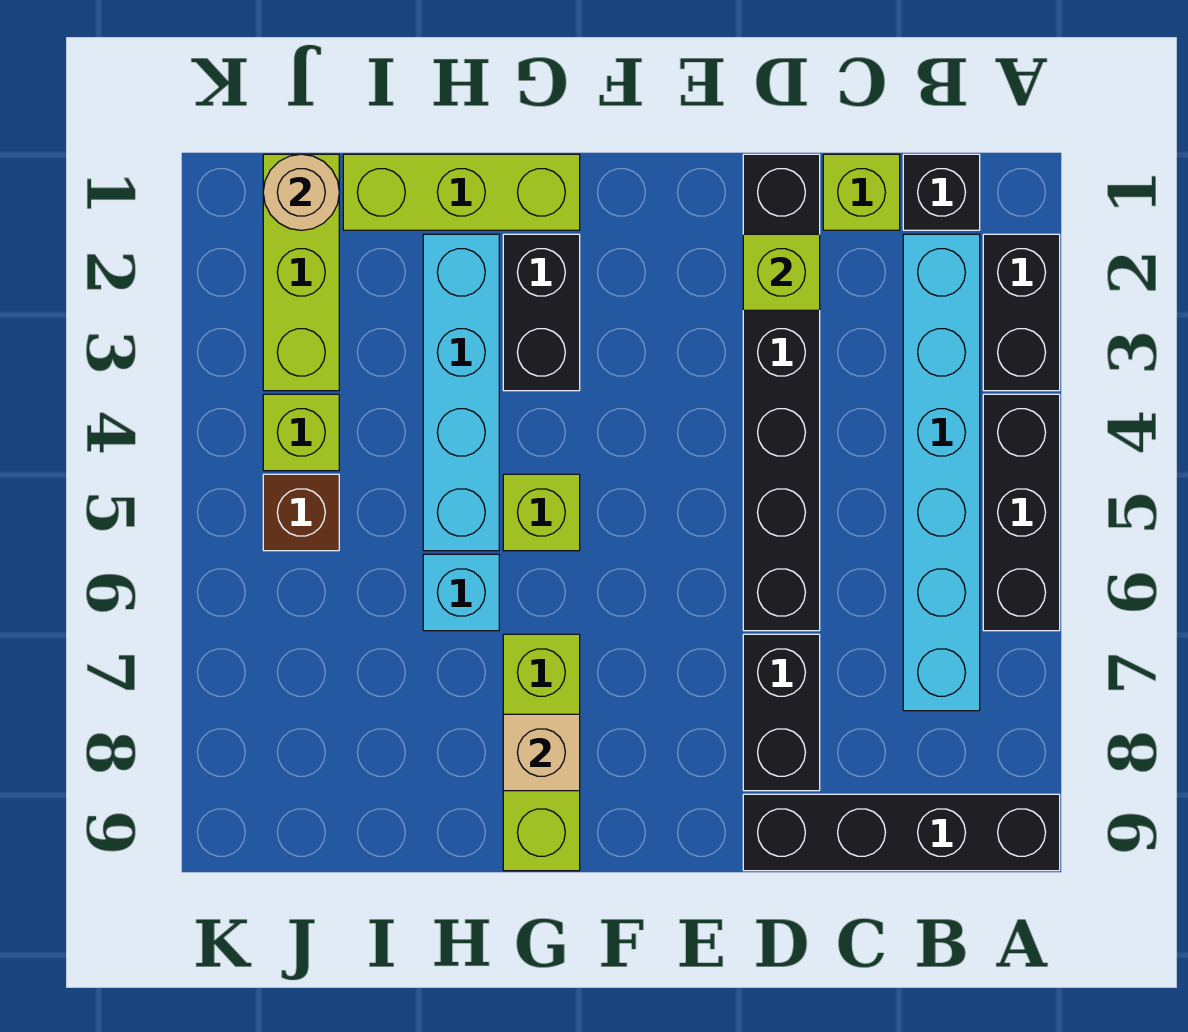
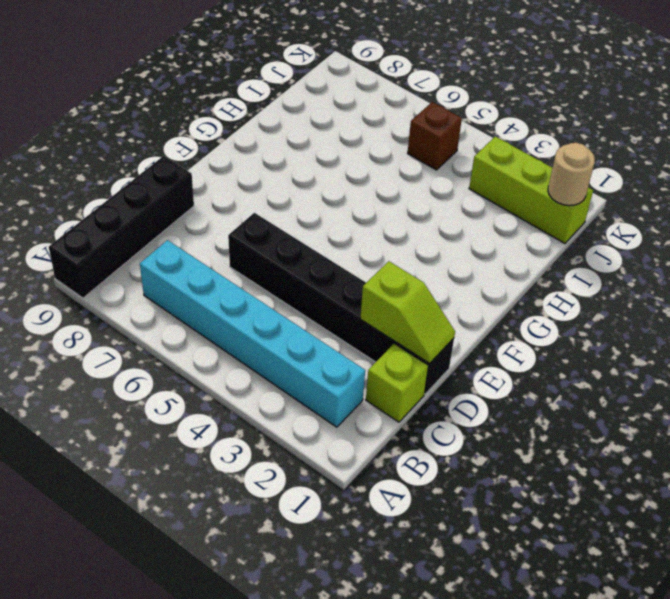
lime 1x2 slope [360,261,455,364] -> lime 1x1 brick [743,234,820,310]
none -> black 1x2 brick [983,234,1060,391]
none -> black 1x3 brick [983,394,1060,631]
none -> black 1x1 brick [903,154,980,230]

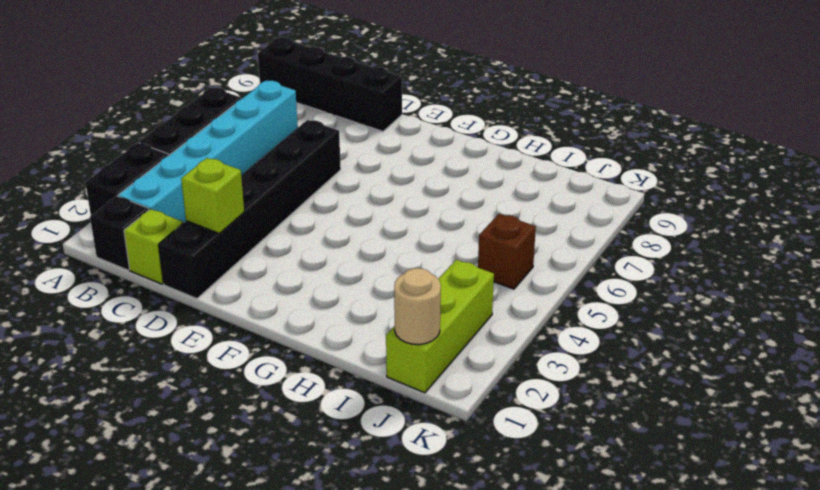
none -> black 1x2 brick [743,634,820,791]
none -> lime 1x3 brick [343,154,580,230]
none -> black 1x2 brick [503,234,580,391]

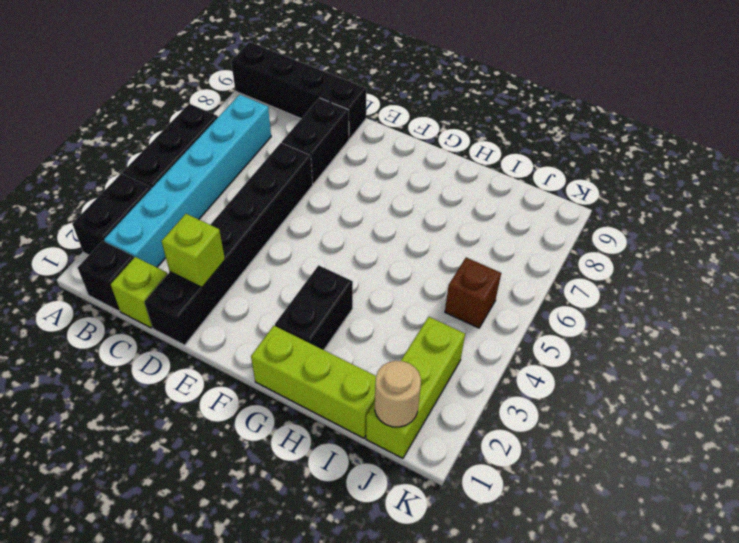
none -> lime 1x1 brick [503,474,580,551]
none -> lime 1x3 brick [503,634,580,871]
none -> cyan 1x4 brick [423,234,499,551]

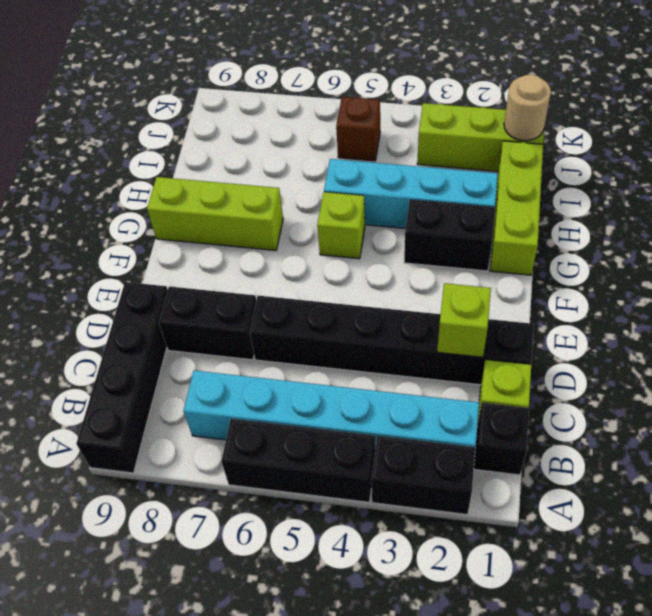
none -> cyan 1x1 brick [423,554,499,631]
none -> lime 1x1 brick [263,394,339,471]
none -> tan 1x1 brick [503,714,580,791]

